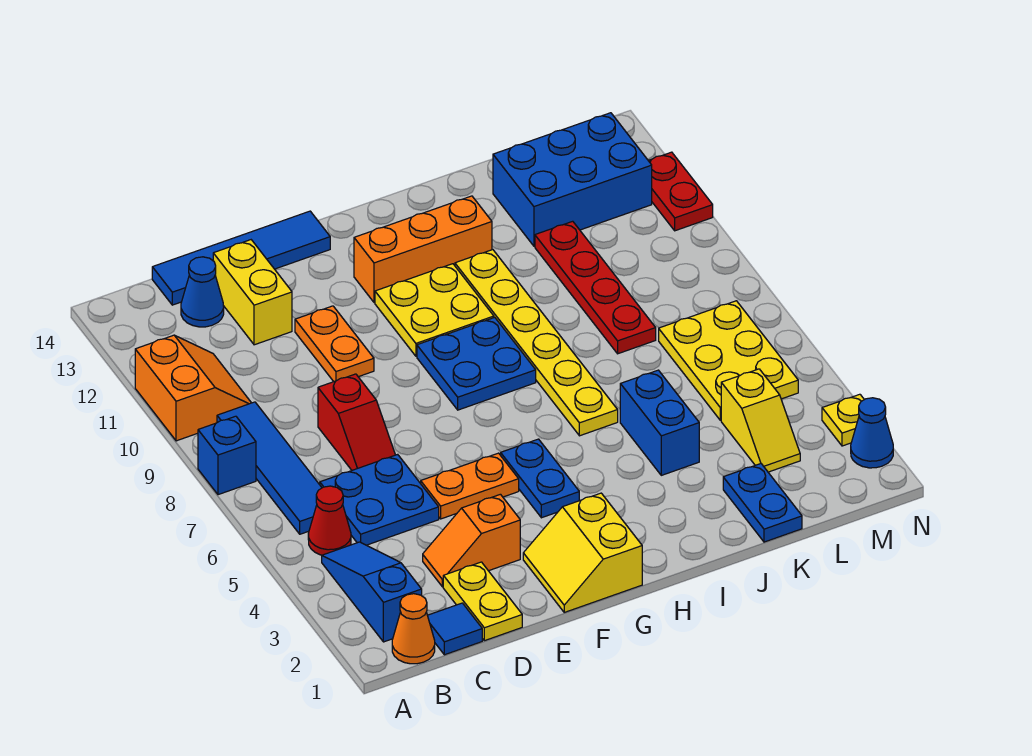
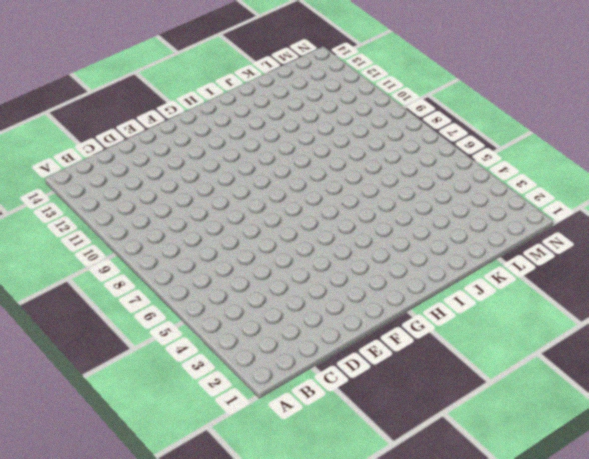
none -> blue 1x1 brick [198,416,256,495]
none -> orange 2x2 slope [135,335,251,441]
none -> orange 1x1 cone [392,594,435,664]
none -> blue 1x3 slope [322,542,422,642]

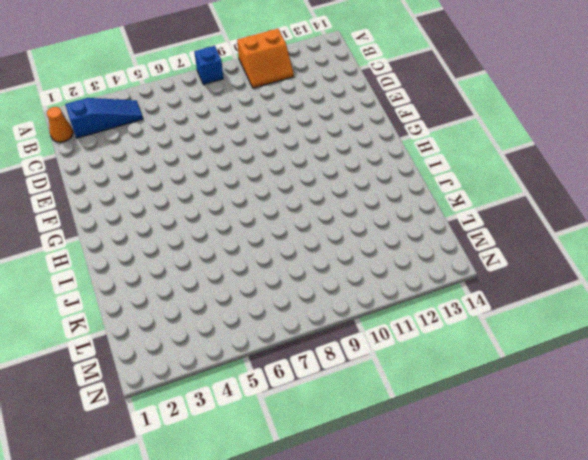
none -> red 1x1 cone [308,486,351,555]
none -> blue 1x4 tile [217,402,322,534]
none -> blue 1x1 tile [427,603,482,655]
none -> blue 2x2 plate [320,454,439,545]

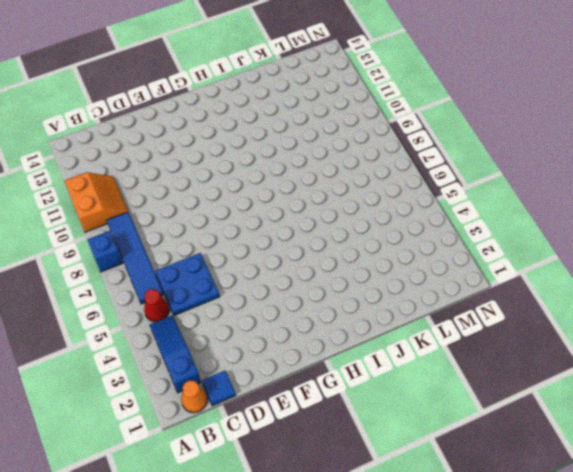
none -> blue 1x1 cone [181,257,224,327]
none -> blue 1x4 tile [152,211,330,305]
none -> yellow 1x2 plate [443,562,522,641]
none -> orange 1x2 slope [423,494,520,587]

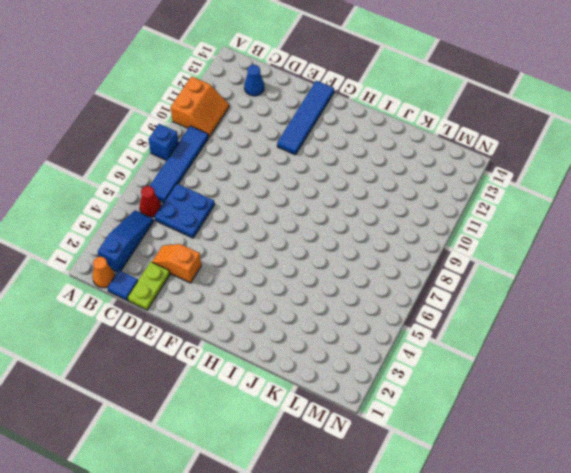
lime 1x2 plate [128,262,170,310] -> yellow 1x2 plate [443,562,522,641]
blue 1x4 tile [277,81,334,155] -> blue 1x4 tile turned to [152,211,330,305]
none -> red 1x2 slope [318,374,395,470]
none -> yellow 1x2 brick [213,240,292,345]
none -> orange 1x2 plate [421,453,519,519]
none -> orange 1x2 plate [295,306,374,382]

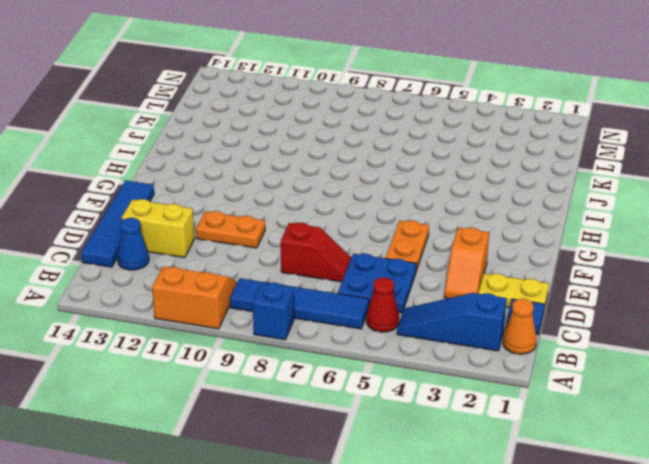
none -> yellow 2x2 slope [523,493,642,612]
none -> blue 1x2 plate [501,439,579,518]
none -> blue 2x2 plate [417,317,536,410]
none -> yellow 2x2 plate [375,264,494,356]

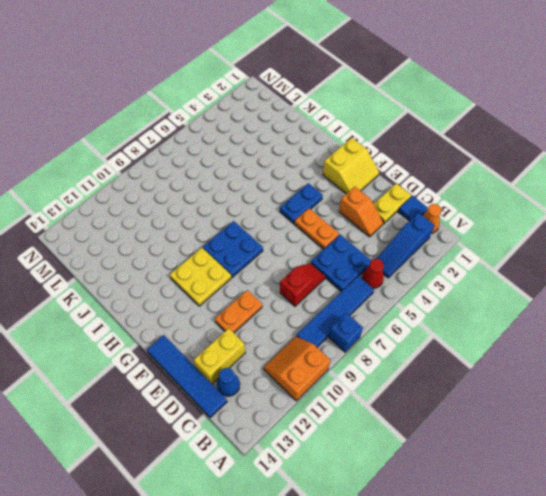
none -> orange 1x3 brick [354,196,492,303]
none -> yellow 1x6 plate [455,250,618,436]
none -> blue 1x2 brick [620,370,699,475]
none -> blue 1x2 plate [723,464,802,542]

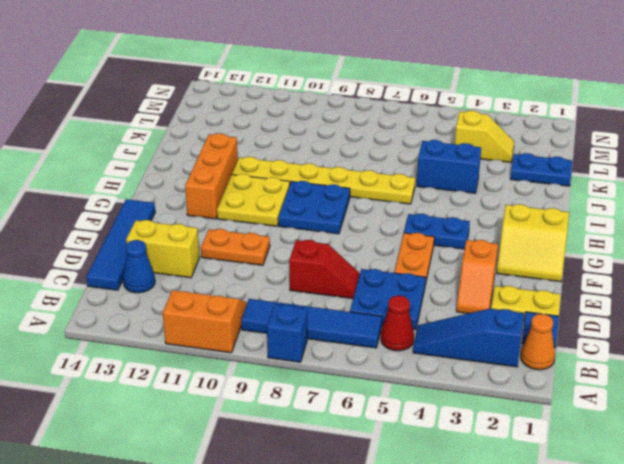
none -> red 1x4 plate [535,221,656,354]
none -> blue 2x3 brick [493,113,652,246]
none -> yellow 2x3 plate [659,301,798,420]
none -> blue 1x1 cone [851,398,893,468]

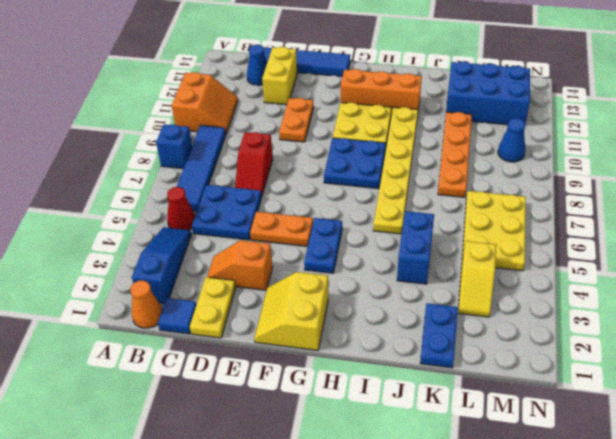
orange 1x4 plate [438,112,472,197] -> red 1x4 plate [535,221,656,354]
blue 1x1 cone [498,118,526,162] -> blue 1x1 cone moved to [851,398,893,468]
none -> yellow 1x1 plate [822,394,864,446]
none -> red 1x2 plate [648,152,713,231]

